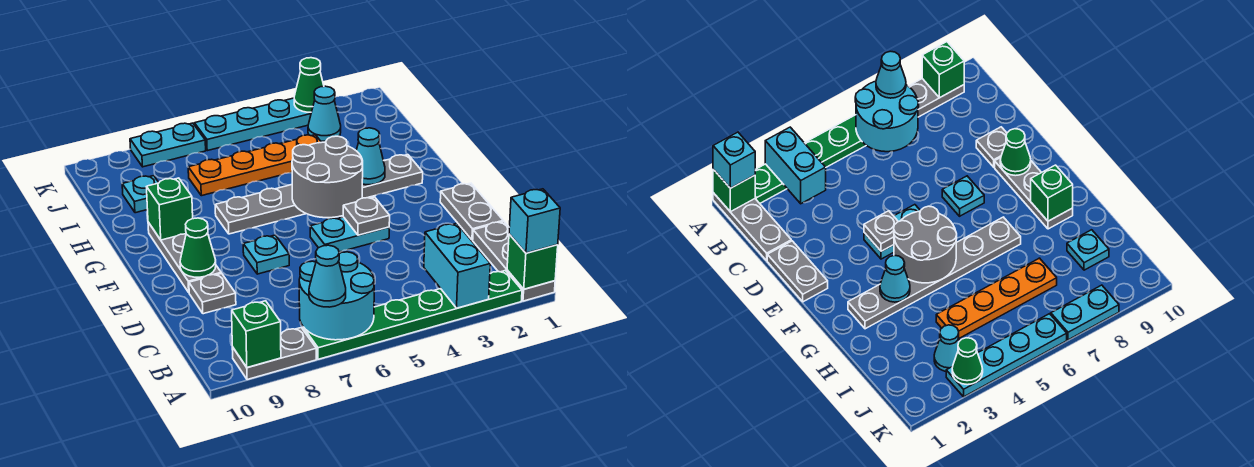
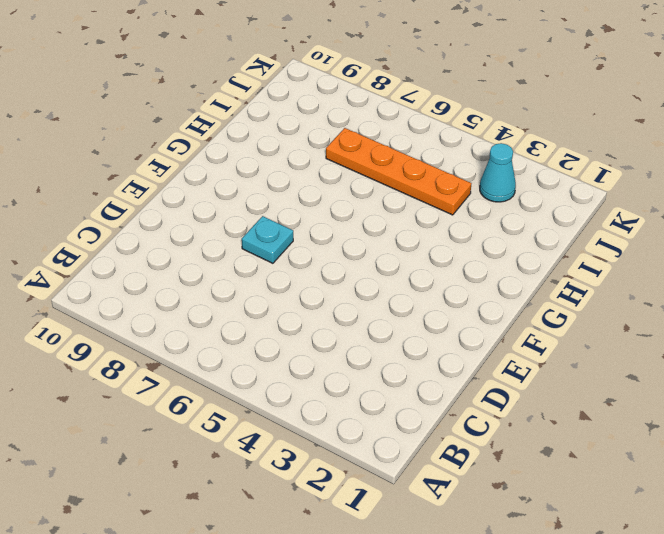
none -> grey 1x3 plate [473,221,555,301]
none -> green 1x6 plate [303,271,522,359]
none -> grey 1x2 plate [232,328,316,380]

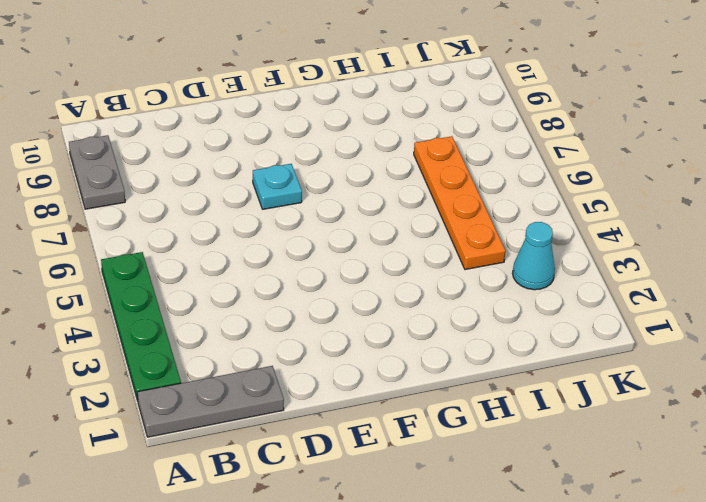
green 1x4 plate [101,252,181,401] -> green 1x6 plate [303,271,522,359]
none -> grey 1x2 plate [440,183,503,240]
none -> grey 1x1 plate [189,273,236,314]
none -> cyan 1x2 plate [310,217,389,252]

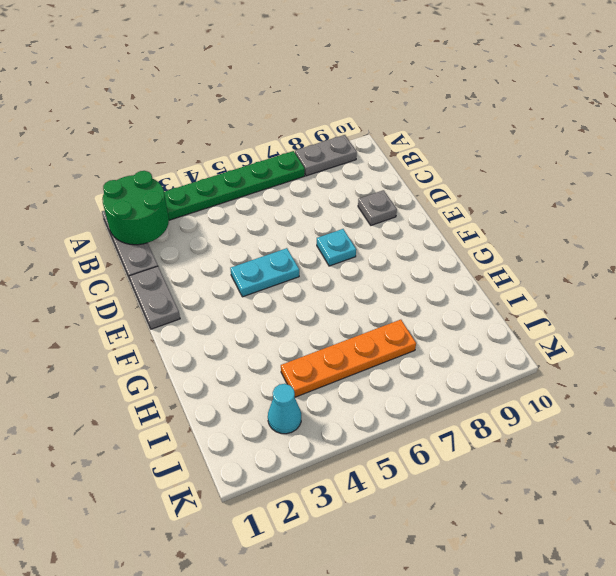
green 2x2 round brick [102,171,169,245] -> green 1x1 brick [507,234,558,289]
none -> grey 1x3 plate [148,222,221,292]
none -> grey 1x6 plate [215,155,423,234]
none -> cyan 1x1 plate [122,176,159,213]

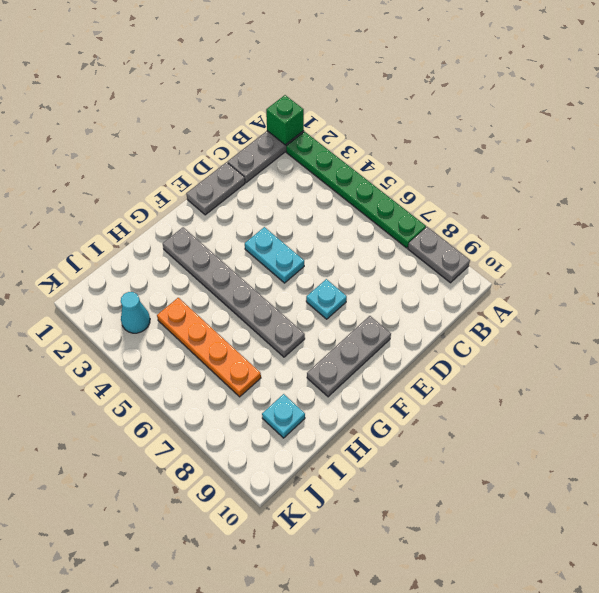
none -> grey 1x1 plate [189,273,236,314]
none -> cyan 1x4 plate [194,98,311,151]
none -> cyan 1x2 plate [130,123,206,167]

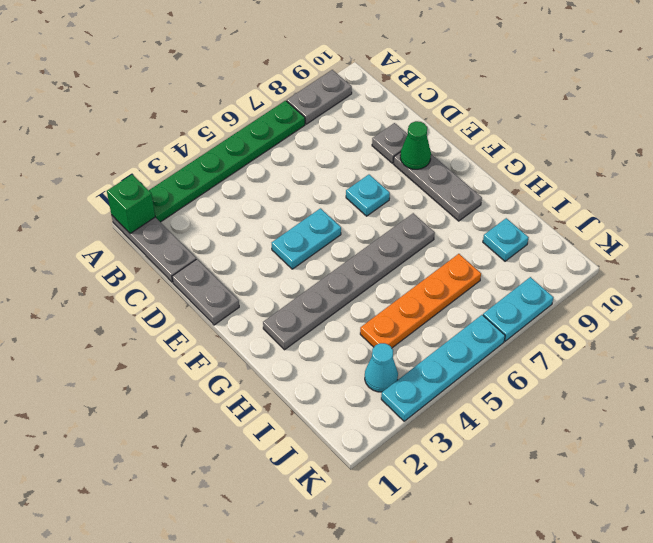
none -> cyan 1x2 brick [424,223,490,308]
none -> cyan 2x2 round brick [299,252,374,340]
none -> green 1x1 brick [232,301,281,368]

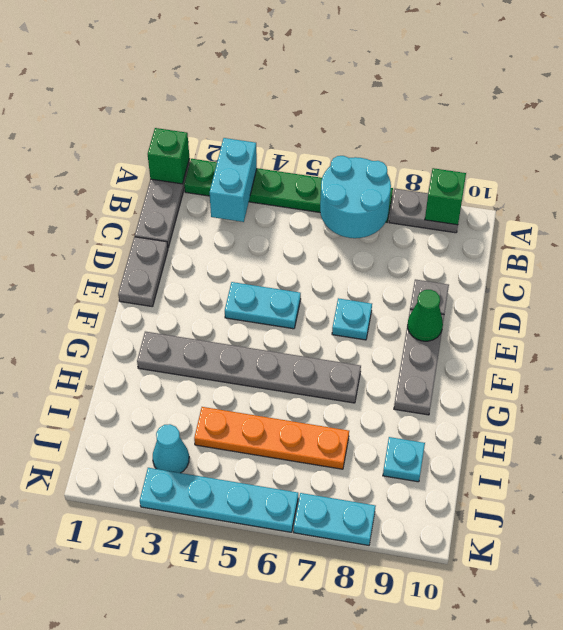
none -> grey 1x1 plate [343,197,390,235]
none -> grey 2x2 round brick [292,136,363,218]
none -> cyan 1x1 cone [356,128,385,185]

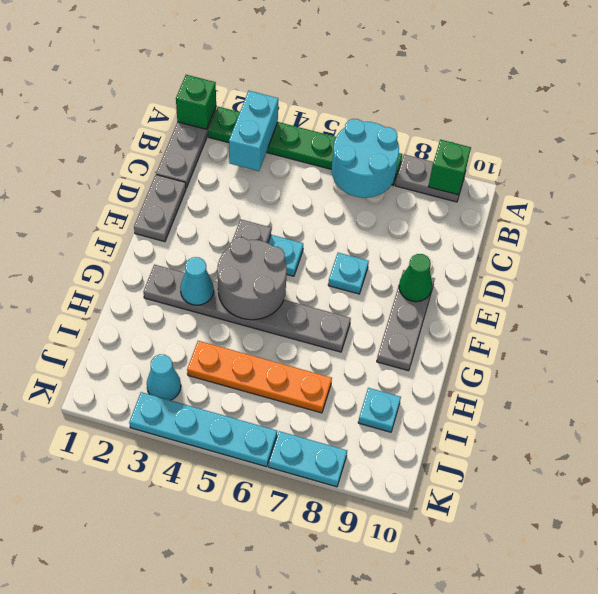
none -> grey 1x1 plate [189,273,236,314]
none -> green 1x1 brick [147,178,193,240]
none -> green 1x1 cone [294,58,324,112]

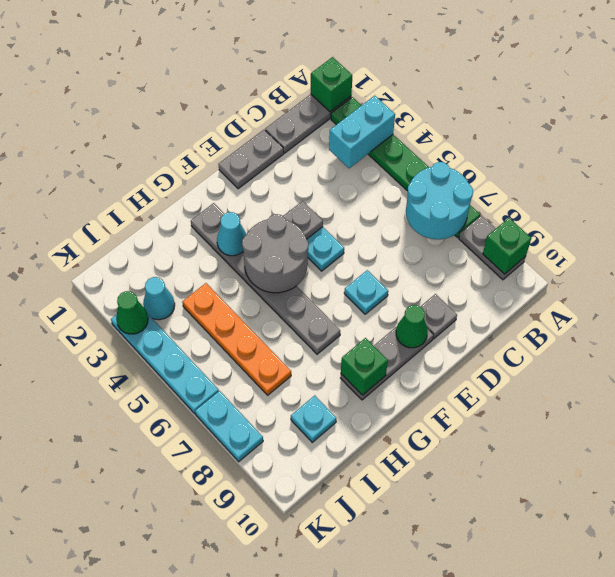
none -> cyan 1x1 brick [509,189,560,253]
none -> cyan 1x1 cone [309,245,346,307]

